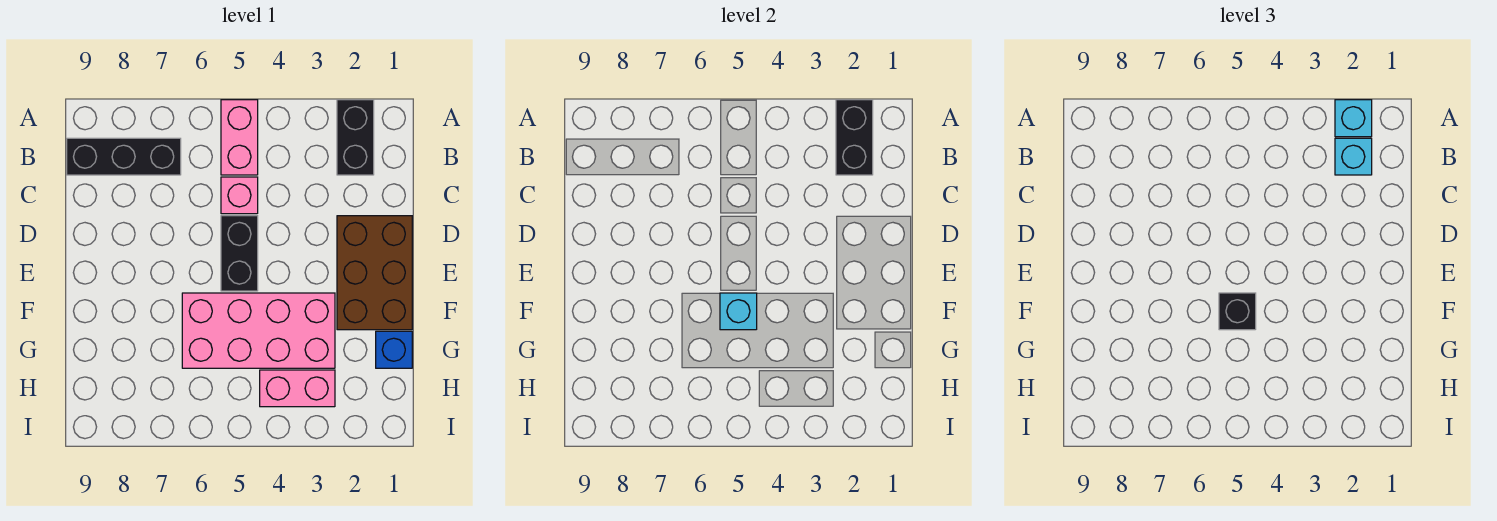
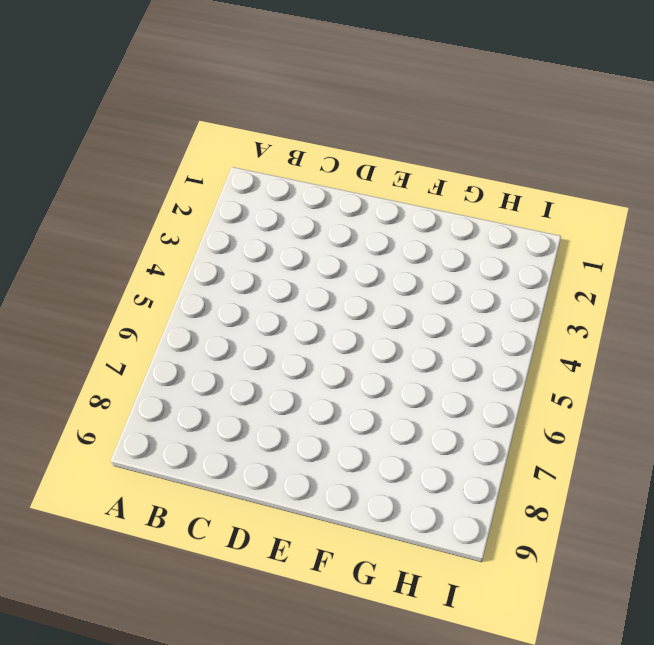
none -> black 1x2 brick [337,100,374,175]
none -> pink 1x2 brick [221,100,258,175]
none -> black 1x3 brick [67,138,181,175]

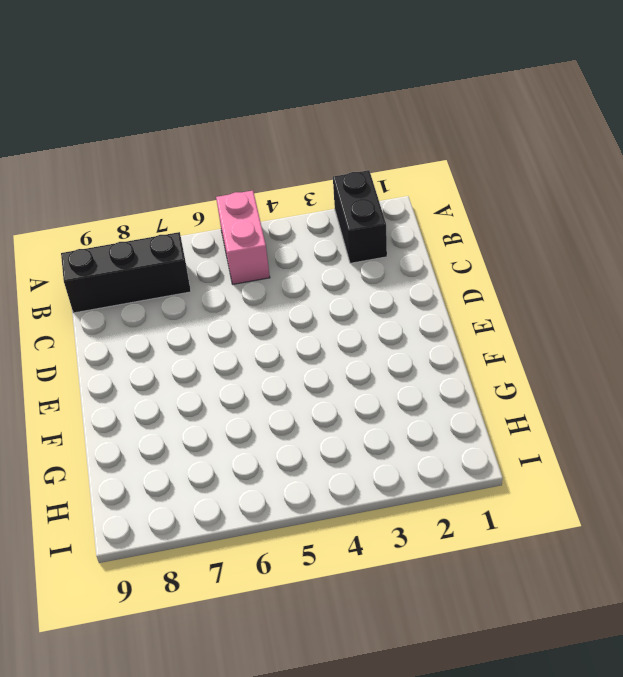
none -> pink 1x1 brick [221,177,258,214]
none -> brown 2x3 brick [337,216,412,330]
none -> black 1x2 brick [221,216,258,291]

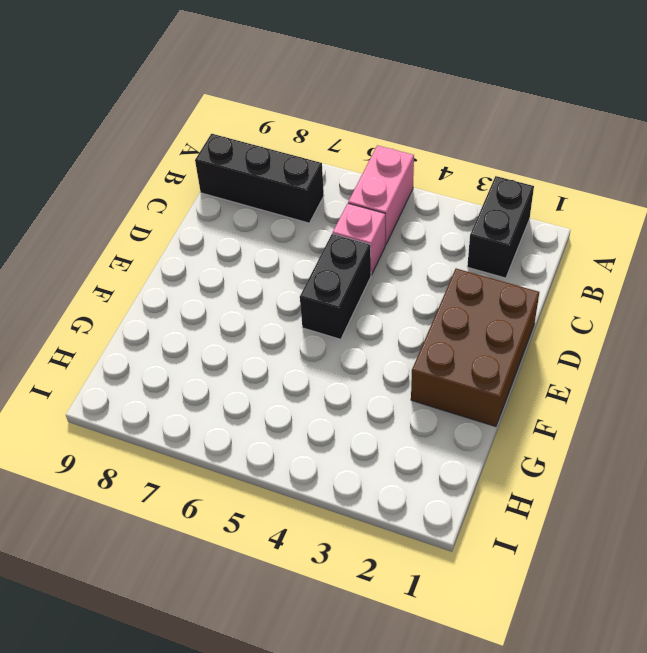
none -> pink 2x4 brick [182,293,335,368]
none -> blue 1x1 brick [376,331,412,368]
none -> pink 1x2 brick [260,370,335,407]

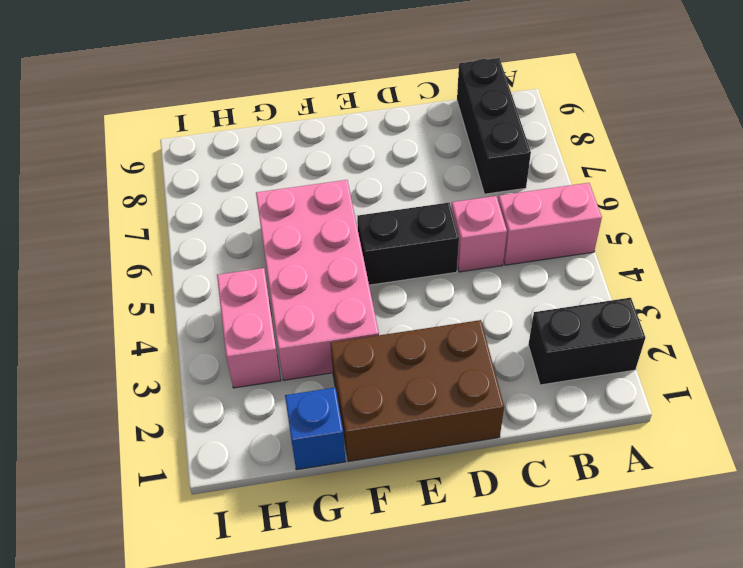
none -> black 1x2 brick [836,100,873,175]
none -> cyan 1x1 brick [720,293,757,330]
none -> cyan 1x1 brick [1335,100,1372,137]

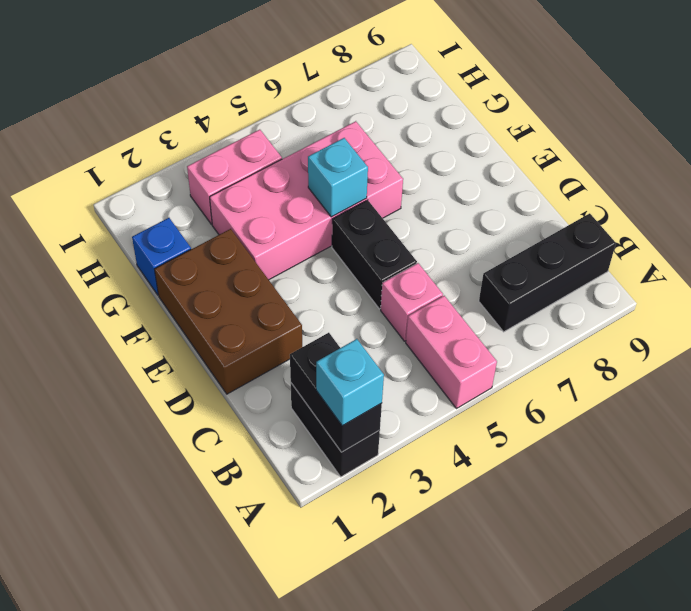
none -> cyan 1x1 brick [1335,138,1372,175]
none -> black 1x1 brick [1219,293,1256,330]

